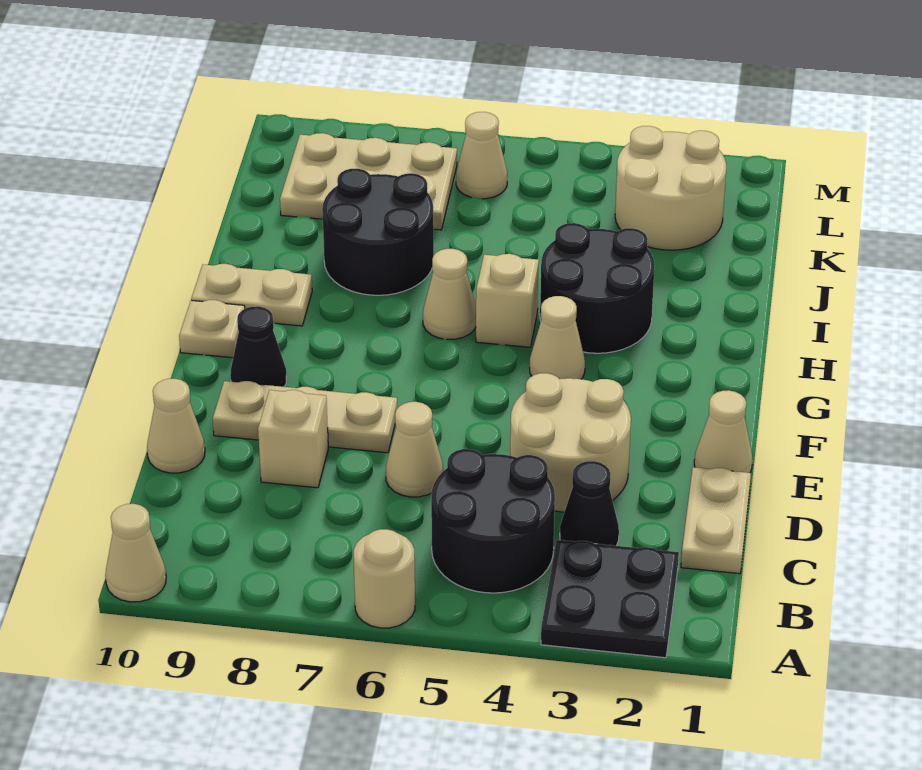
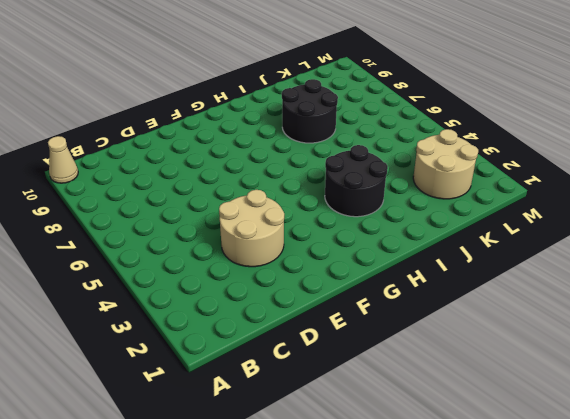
none -> black 2x2 plate [541,540,679,658]
none -> tan 1x1 round brick [354,529,415,628]
none -> black 2x2 round brick [431,449,555,593]

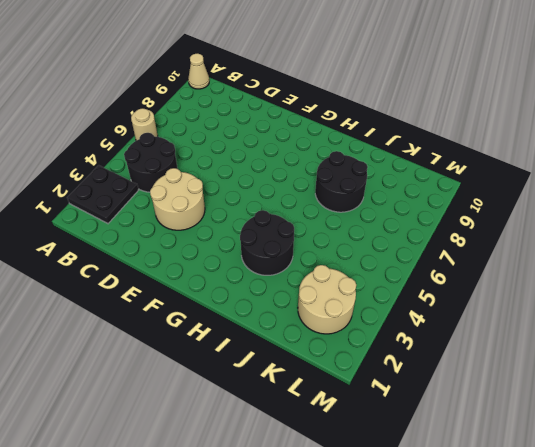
none -> tan 1x2 plate [681,467,751,574]
none -> black 1x1 cone [560,461,619,546]
none -> tan 1x1 cone [386,402,443,497]

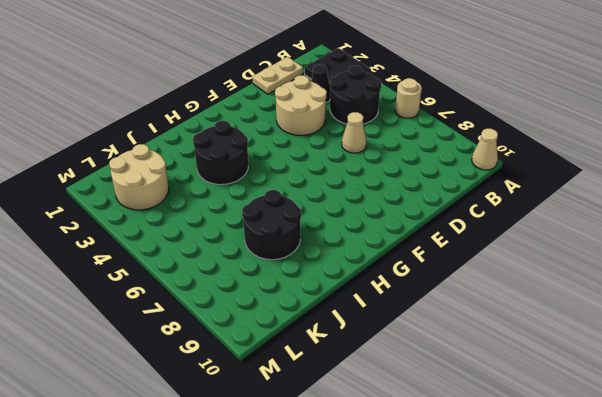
none -> tan 1x1 brick [258,390,328,488]
none -> tan 1x1 cone [147,379,205,473]
none -> tan 1x1 cone [694,390,753,473]

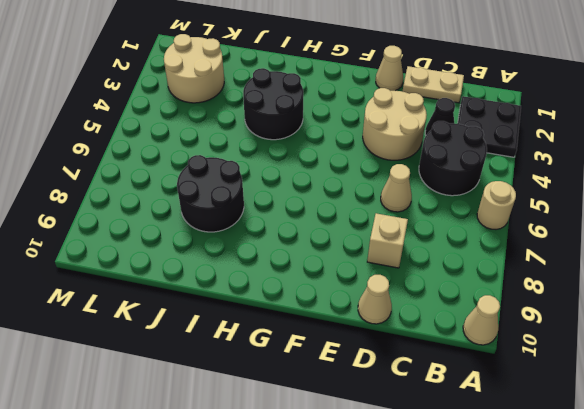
none -> tan 1x3 plate [213,381,397,453]
none -> black 1x1 cone [230,306,287,387]
none -> tan 1x1 cone [530,296,585,379]

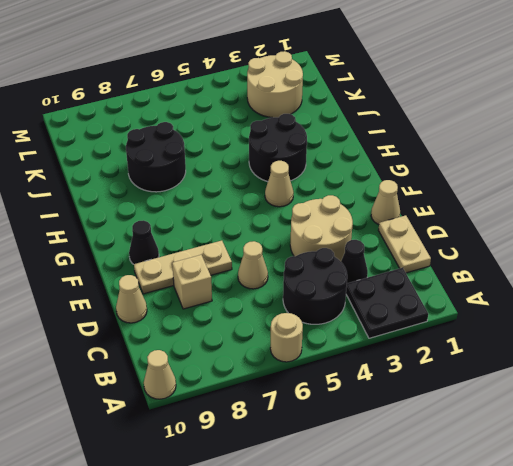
none -> tan 1x1 plate [179,300,245,358]
none -> tan 1x1 brick [476,254,539,347]
none -> tan 1x1 cone [423,249,476,339]

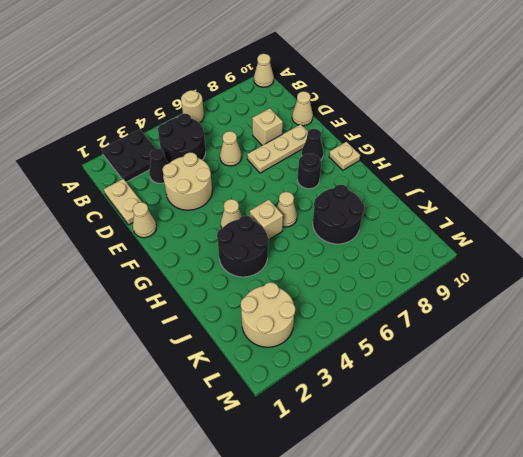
black 1x1 round brick [298,154,321,189] -> none
none -> tan 1x2 plate [191,264,312,326]
none -> tan 2x3 plate [280,133,457,230]
none -> tan 1x1 cone [456,112,507,199]

